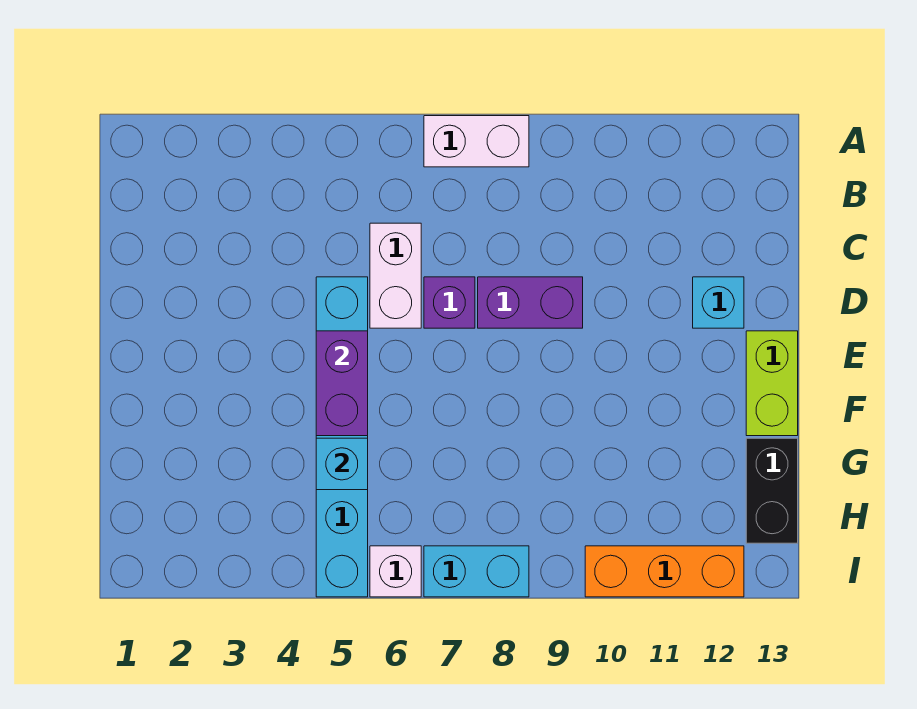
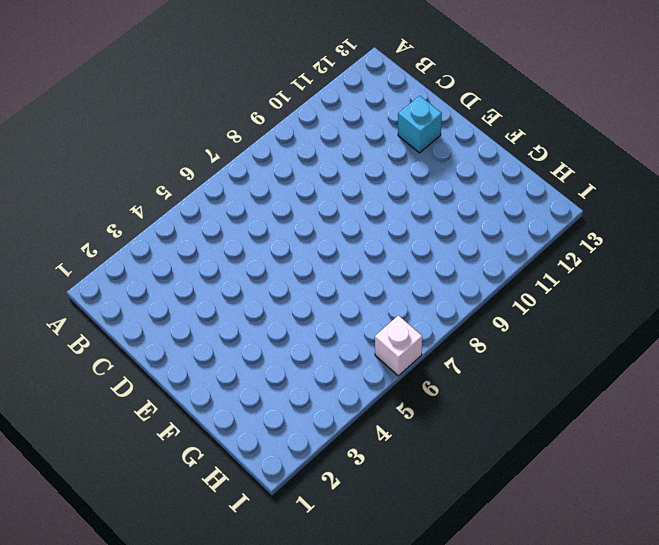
none -> white 1x2 brick [424,116,529,167]
none -> white 1x2 brick [370,223,421,328]
none -> cyan 1x6 brick [316,277,368,597]

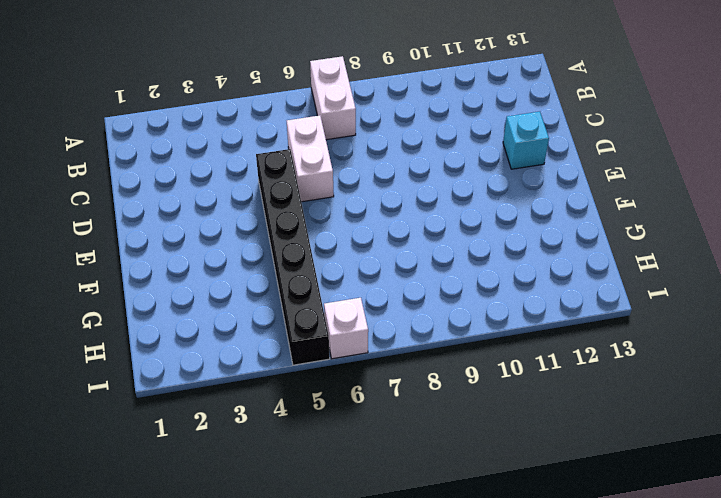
white 1x2 brick [310,56,356,140] -> white 1x2 brick turned to [424,116,529,167]
black 1x6 brick [256,149,330,365] -> cyan 1x6 brick [316,277,368,597]
none -> purple 1x1 brick [424,277,475,328]
none -> purple 1x2 brick [478,277,583,328]
none -> lime 1x2 brick [746,331,798,436]

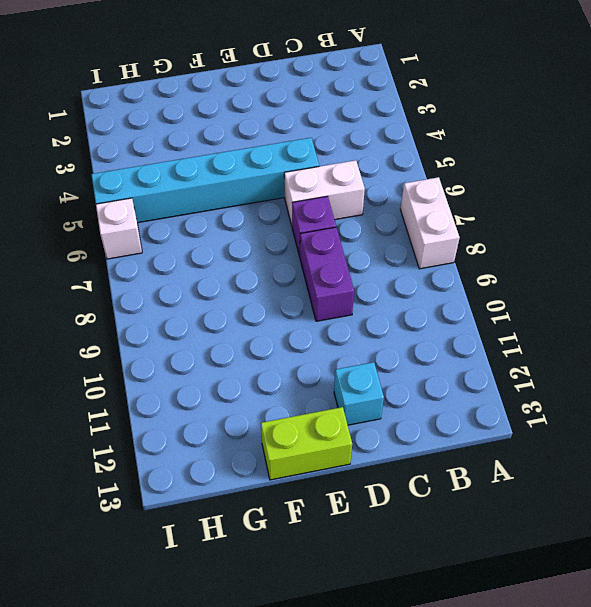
none -> black 1x2 brick [746,438,798,543]
none -> cyan 1x2 brick [424,546,529,597]
none -> orange 1x3 brick [585,546,744,597]

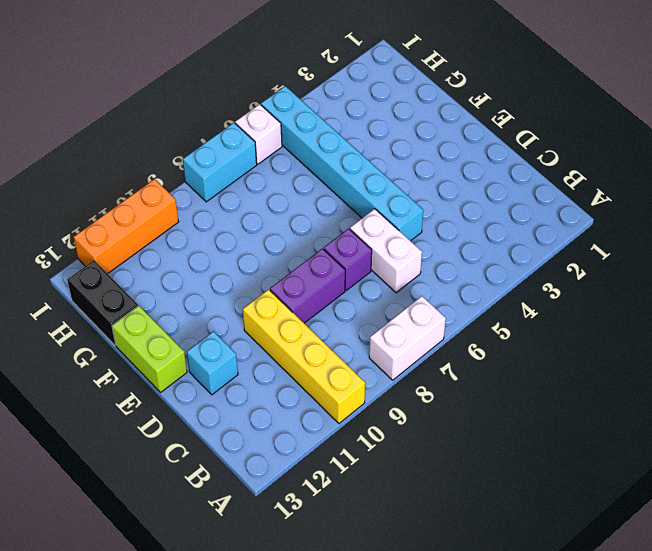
yellow 1x4 brick [243,289,365,423] -> none
none -> purple 1x2 brick [316,331,368,436]
none -> cyan 1x1 brick [316,438,368,490]

